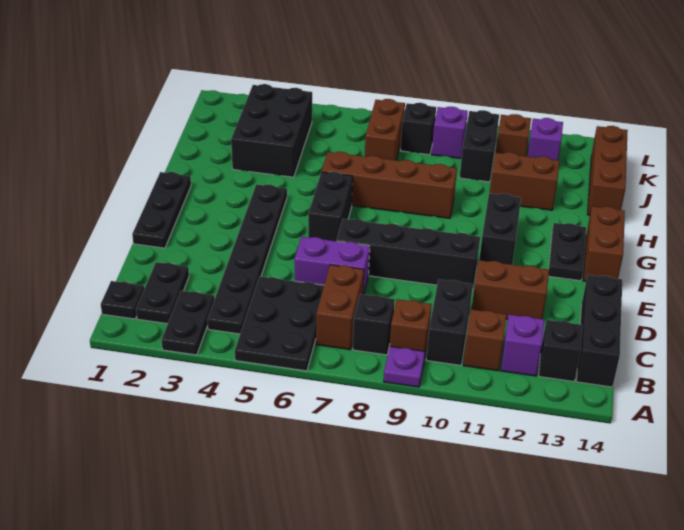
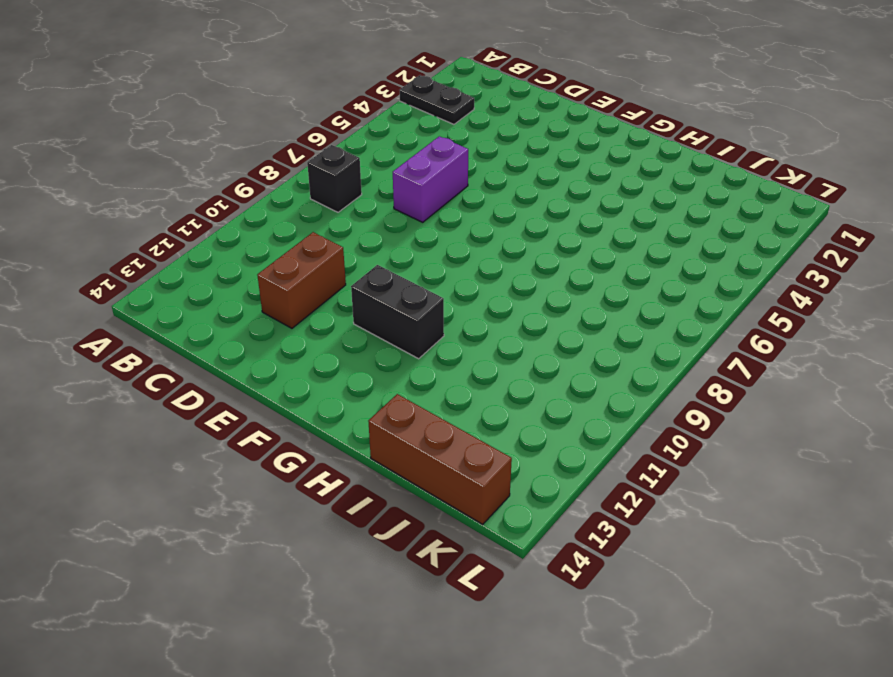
none -> black 2x3 plate [235,276,324,371]
none -> purple 1x1 plate [384,346,425,387]
none -> black 1x1 plate [101,281,144,319]
none -> black 1x2 plate [136,262,189,324]

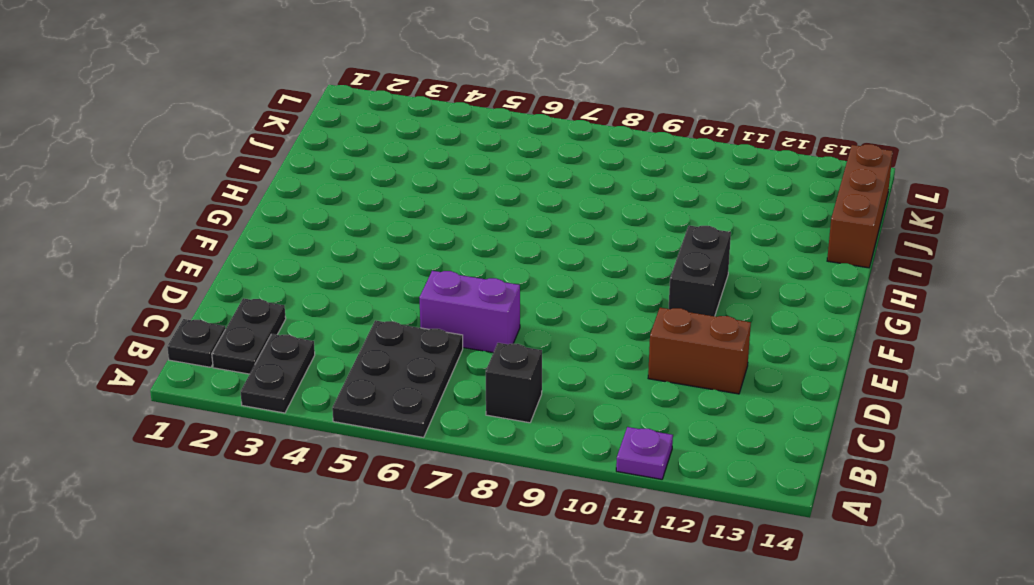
purple 1x1 plate [616,427,673,479] -> purple 1x1 plate moved to [384,346,425,387]
none -> black 1x6 plate [207,184,287,334]
none -> brown 1x2 brick [316,265,364,350]
none -> brown 1x1 brick [390,299,432,358]
none -> black 1x2 brick [426,279,473,365]

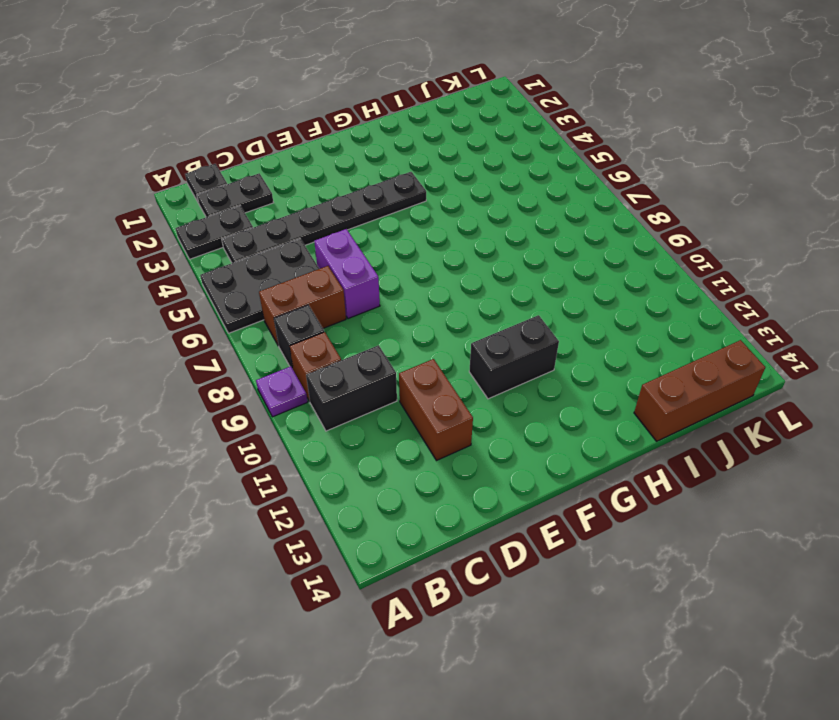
none -> brown 1x1 brick [463,309,506,371]
none -> purple 1x1 brick [501,315,544,376]
none -> black 1x1 brick [539,320,582,381]
none -> black 1x3 brick [576,275,622,387]

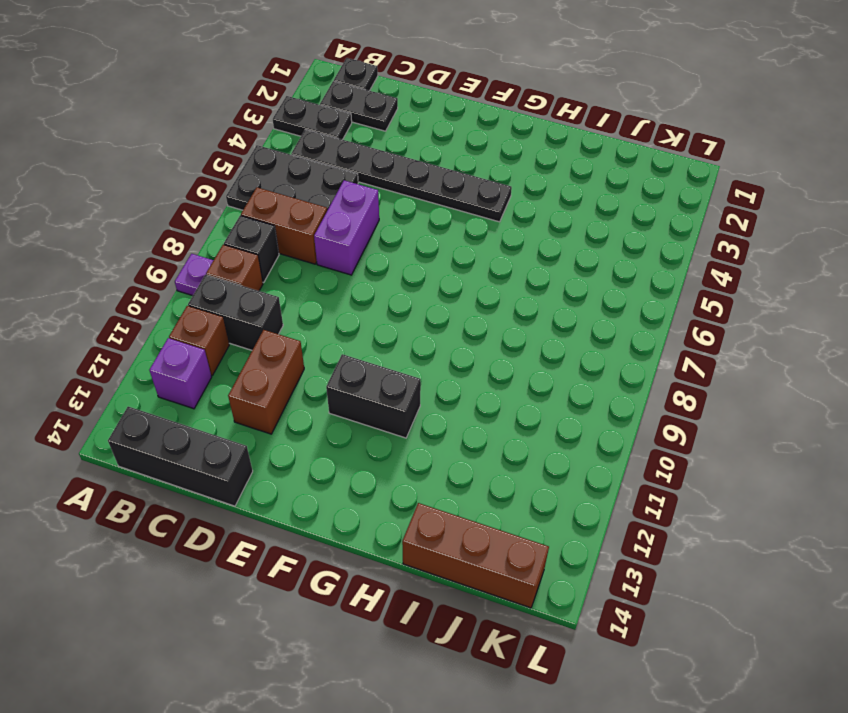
none -> black 1x1 brick [539,320,582,381]
none -> black 1x3 plate [132,172,191,248]
none -> black 1x4 brick [337,219,480,290]
none -> black 1x2 brick [308,172,353,241]

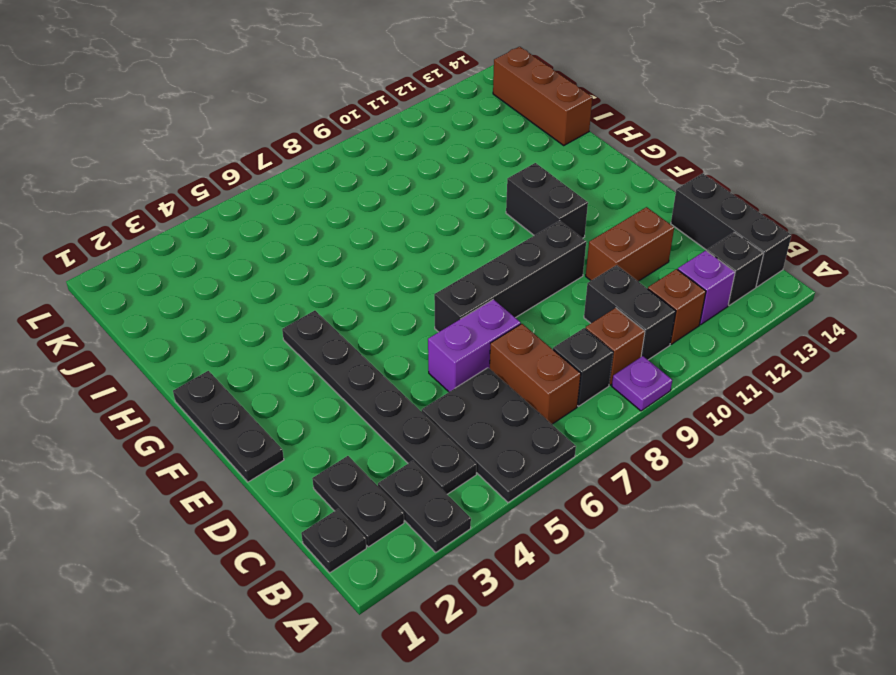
none -> black 1x2 brick [308,172,353,241]
none -> black 1x2 plate [549,223,586,281]
none -> brown 1x2 brick [583,206,625,281]
none -> brown 1x4 brick [321,152,457,218]

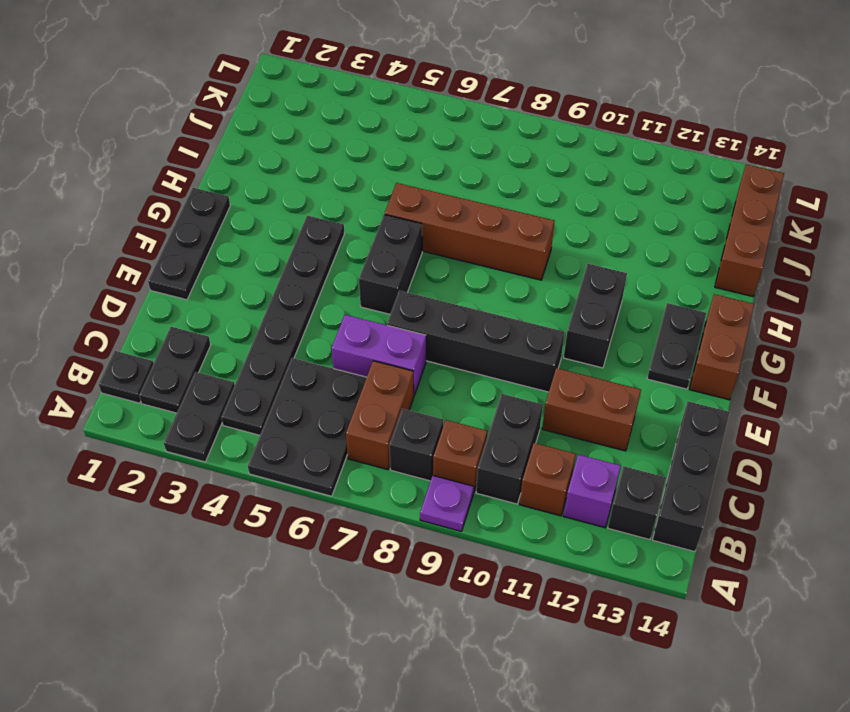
none -> black 2x3 brick [231,84,312,177]
none -> brown 1x2 brick [490,152,559,210]
none -> brown 1x2 brick [365,99,405,160]
none -> black 1x2 brick [459,110,499,182]

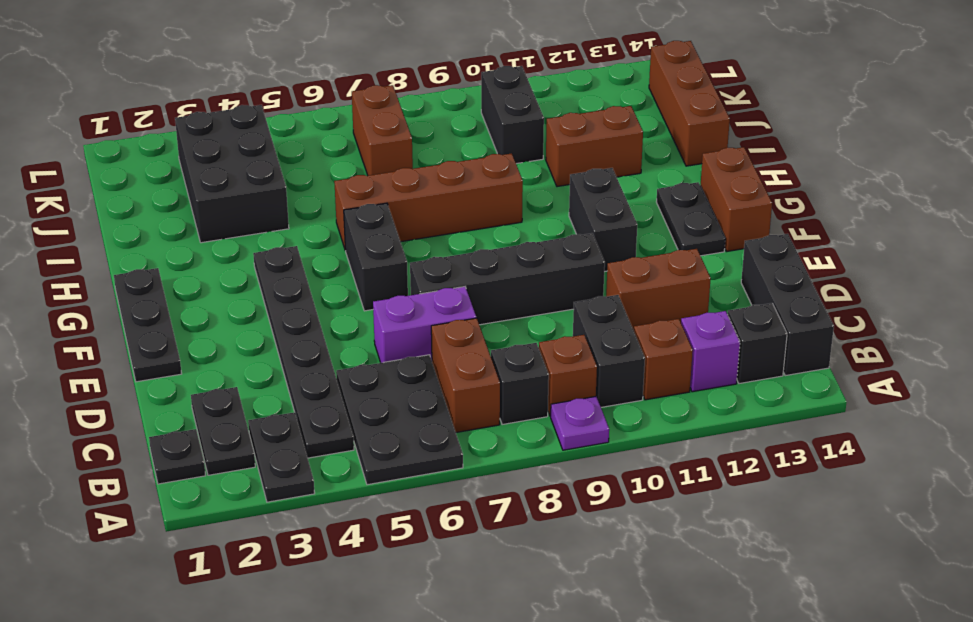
none -> black 1x1 brick [400,103,436,155]
none -> purple 1x1 brick [432,107,468,159]
none -> brown 1x1 brick [496,114,531,156]
none -> purple 1x1 brick [528,118,563,160]

